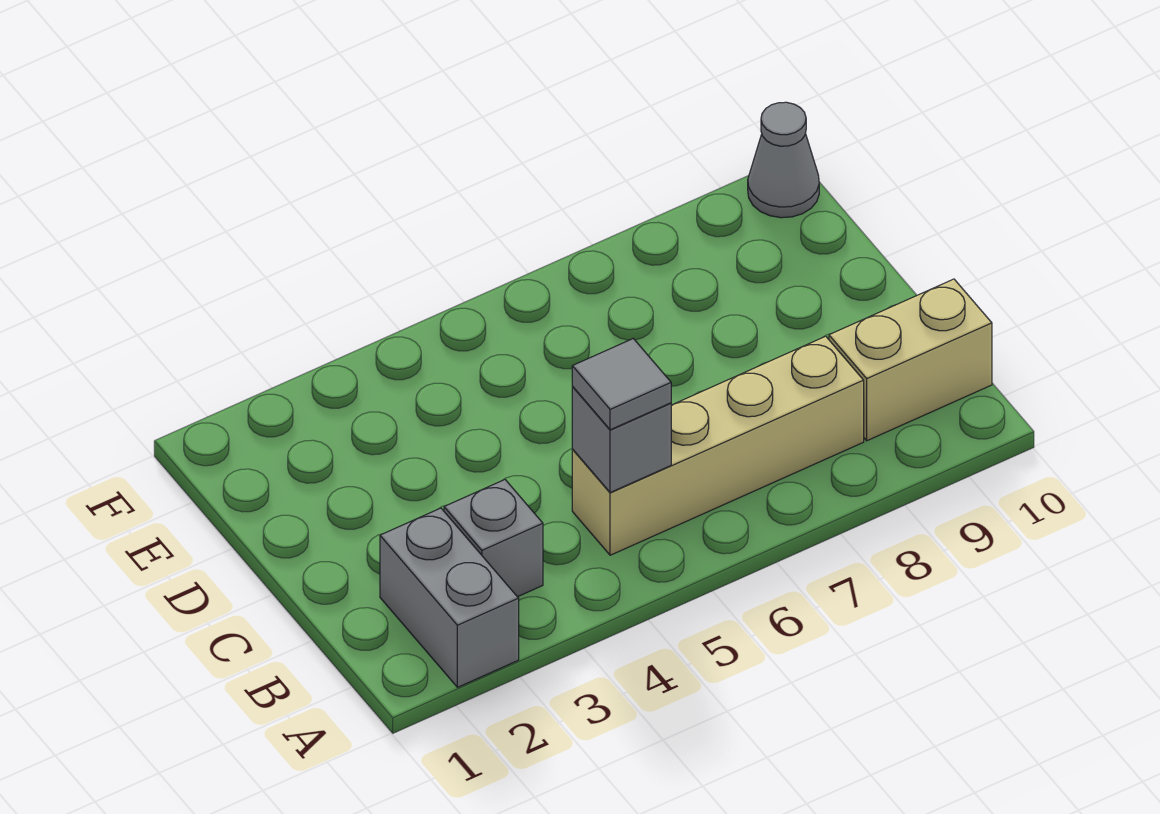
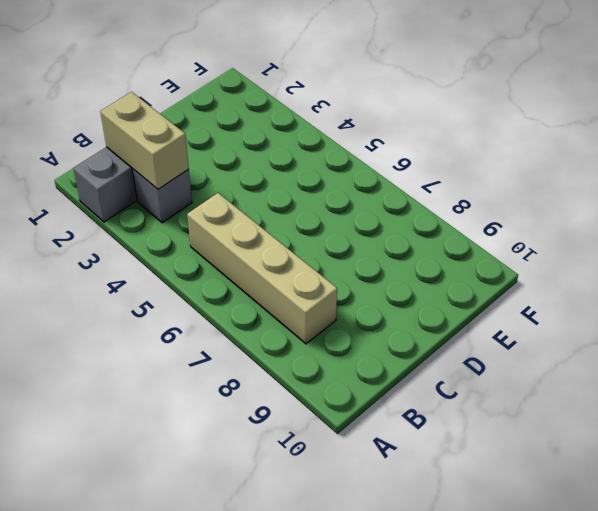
tan 1x2 brick [100,92,189,189] -> tan 1x2 brick moved to [829,279,992,441]
none -> grey 1x1 cone [748,102,819,218]
none -> grey 1x1 brick [572,387,671,493]

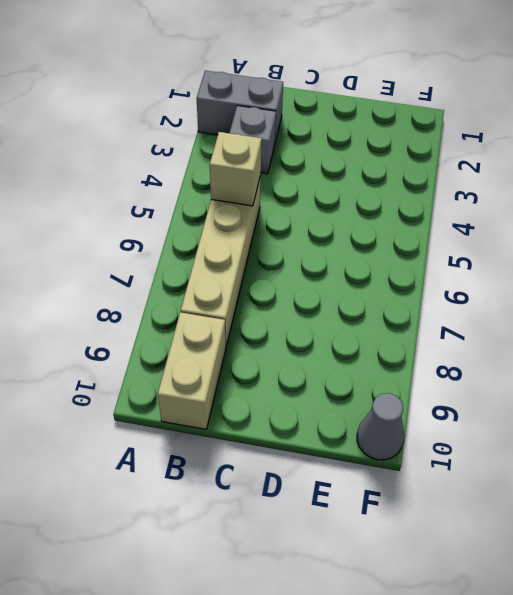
tan 1x1 brick [210,132,262,206] -> grey 1x1 brick [572,387,671,493]
none -> grey 1x1 tile [572,339,671,430]

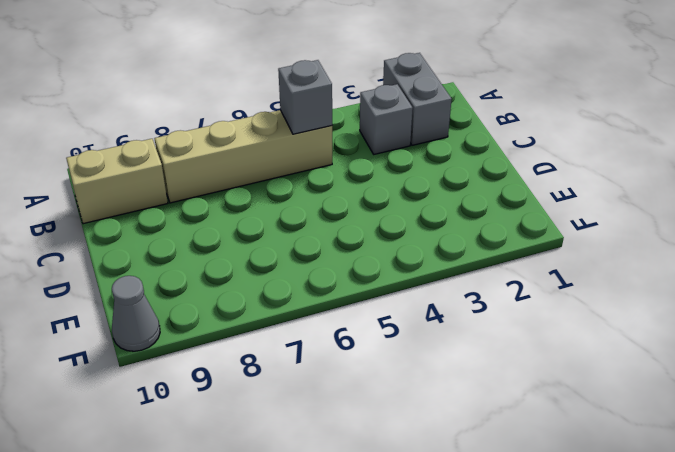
none -> grey 1x1 tile [572,339,671,430]

